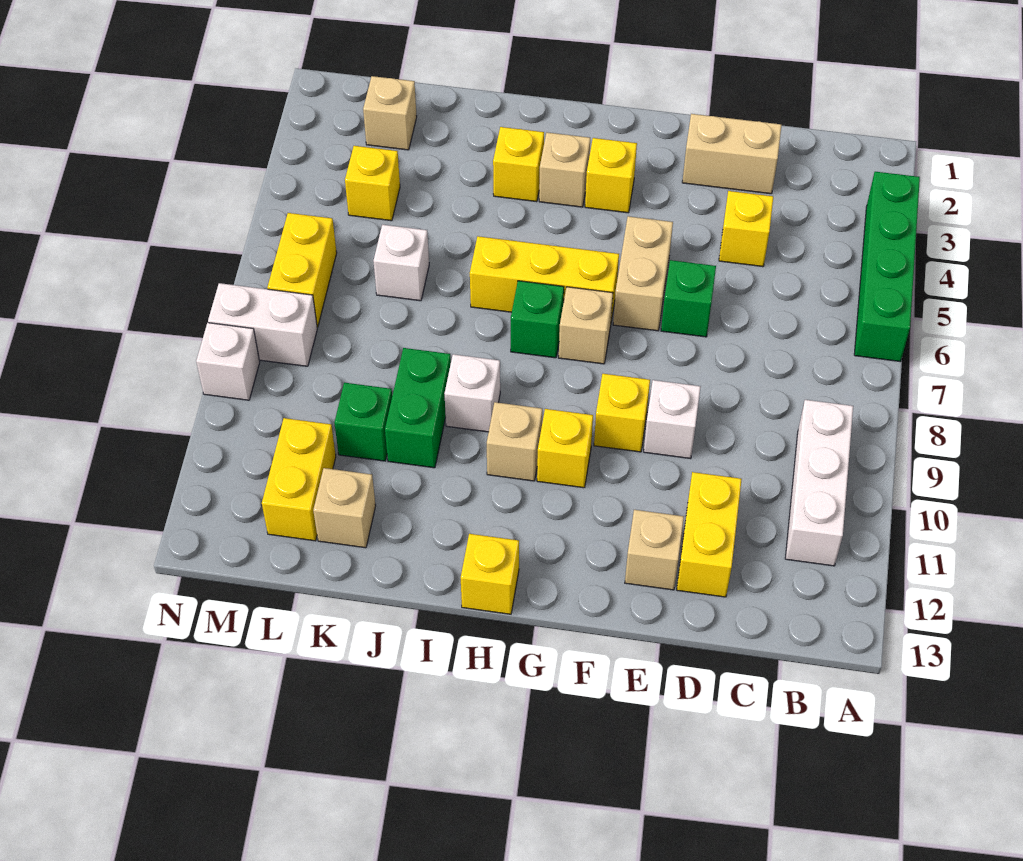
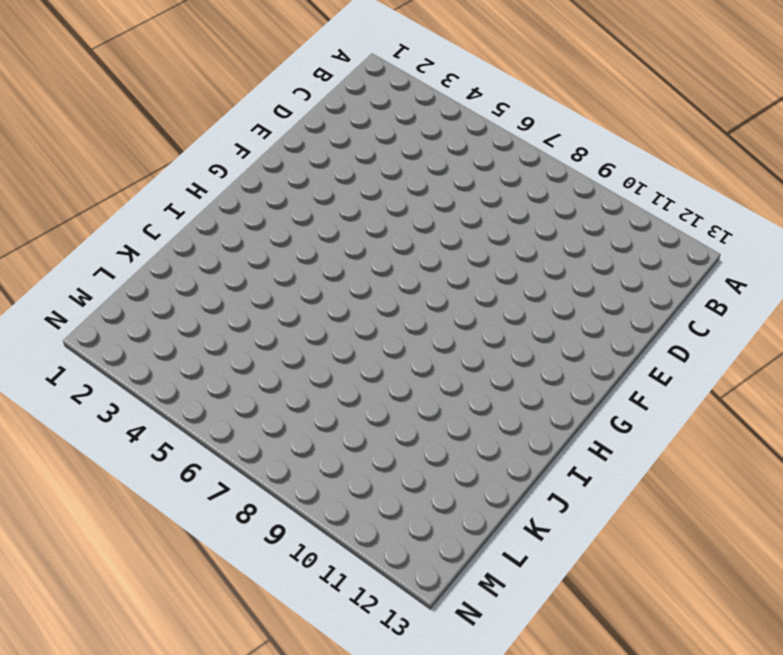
none -> green 1x4 brick [854,172,920,362]
none -> white 1x3 brick [785,400,853,566]
none -> tan 1x2 brick [682,114,782,194]
none -> yellow 1x1 brick [719,191,773,267]

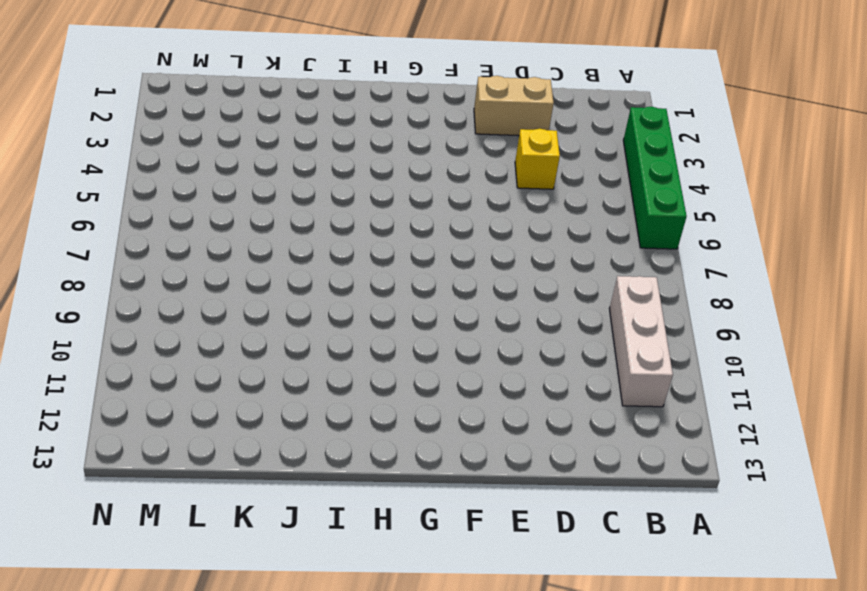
none -> yellow 1x2 brick [677,472,742,597]
none -> green 1x1 brick [661,260,716,337]
none -> white 1x1 brick [644,380,701,459]
none -> tan 1x1 brick [625,510,684,590]

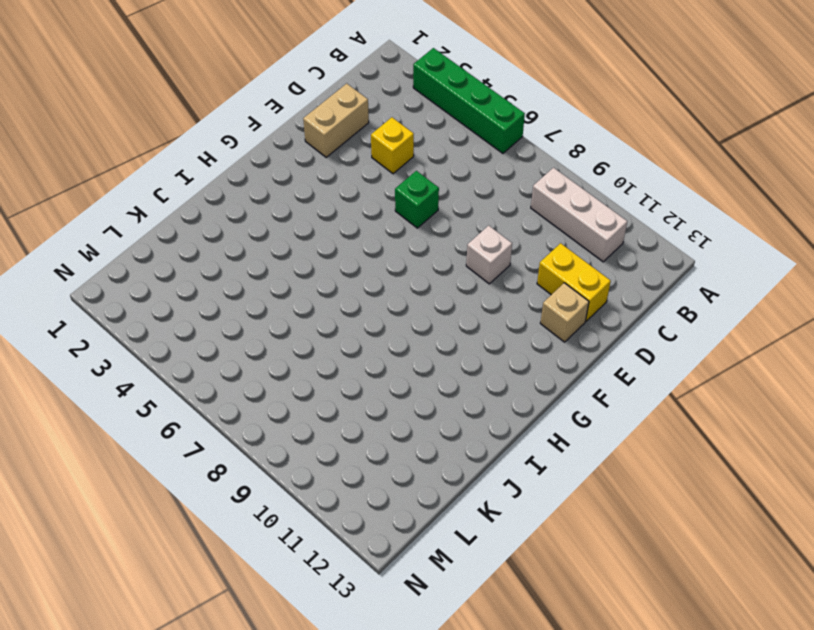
none -> tan 1x2 brick [613,216,673,331]
none -> yellow 1x1 brick [594,374,650,452]
none -> yellow 1x1 brick [585,138,637,213]
none -> yellow 1x3 brick [470,236,619,321]

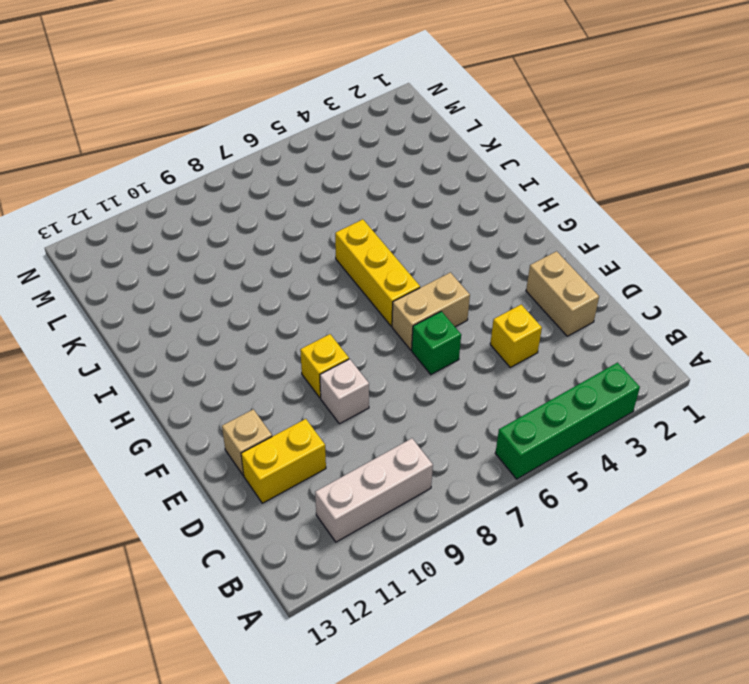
none -> yellow 1x1 brick [585,138,637,213]
none -> tan 1x1 brick [559,287,613,364]
none -> yellow 1x1 brick [537,409,593,488]
none -> tan 1x1 brick [539,132,590,207]

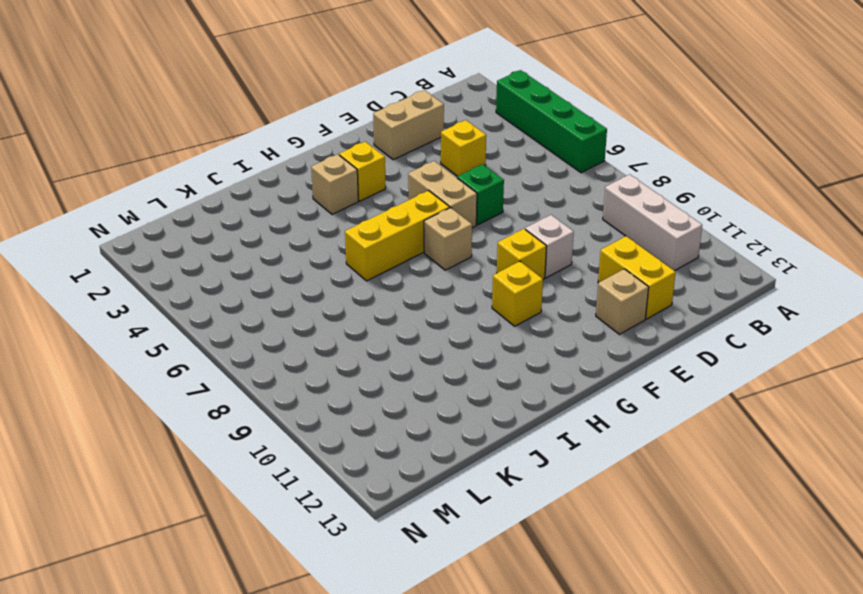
none -> green 1x1 brick [511,281,564,358]
none -> tan 1x1 brick [487,402,542,481]
none -> yellow 1x1 brick [461,534,519,614]
none -> yellow 1x1 brick [493,127,544,202]

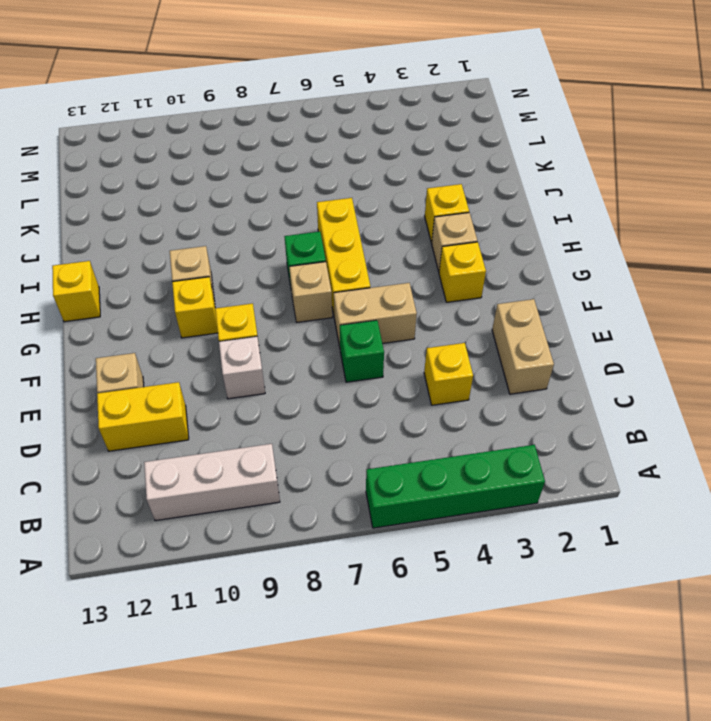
none -> white 1x1 brick [445,354,500,432]
none -> green 1x2 brick [385,348,451,468]
none -> white 1x1 brick [374,225,429,301]
none -> green 1x1 brick [334,383,392,461]

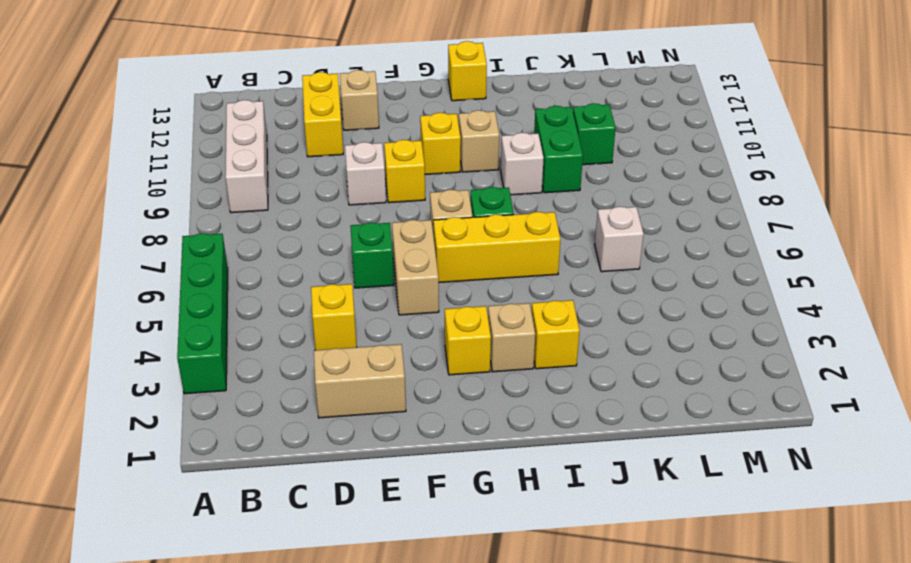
none -> tan 1x1 brick [313,468,376,548]
none -> tan 1x1 brick [363,76,417,150]
none -> yellow 1x1 brick [345,146,400,221]
none -> yellow 1x2 brick [262,418,336,541]

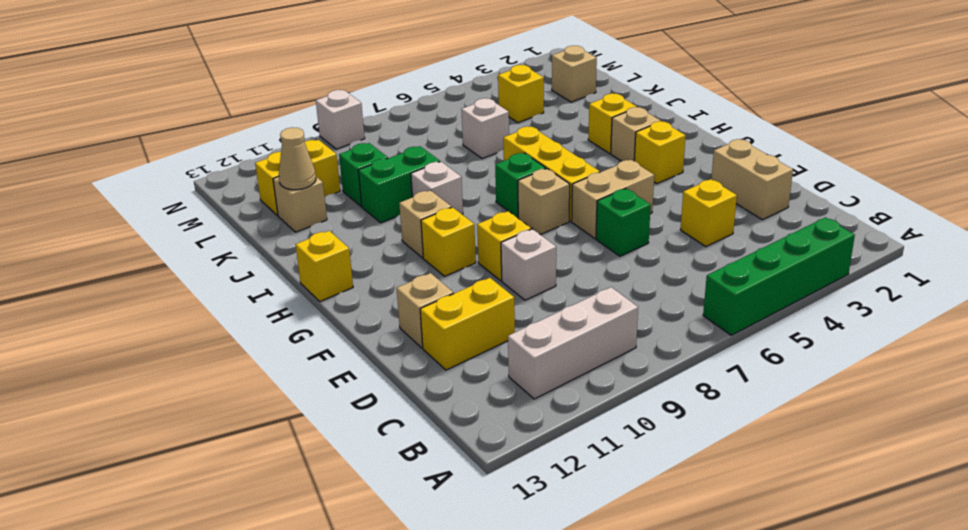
tan 1x1 cone [279,127,316,190] -> none
none -> yellow 1x2 brick [267,213,337,327]
none -> white 1x2 brick [208,283,317,366]

